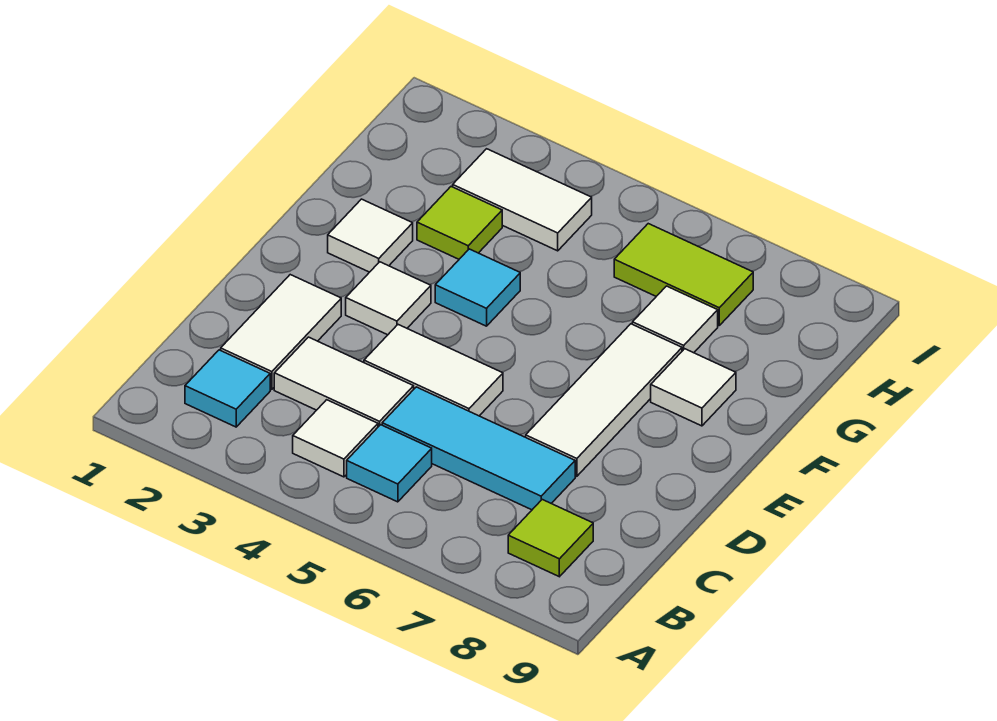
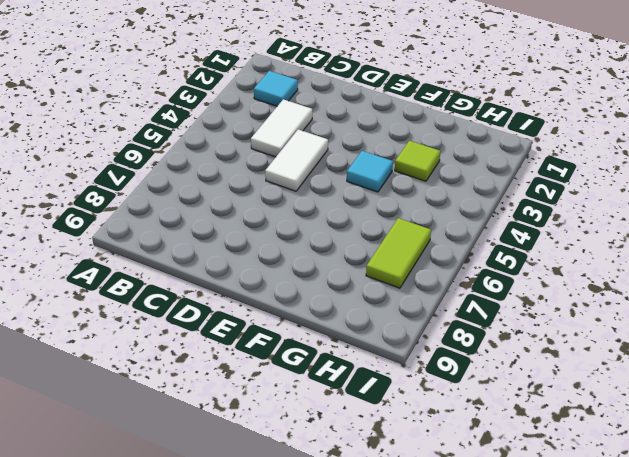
none -> white 1x1 tile [293,400,378,477]
none -> cyan 1x1 tile [347,425,432,502]
none -> lime 1x1 tile [508,500,593,577]

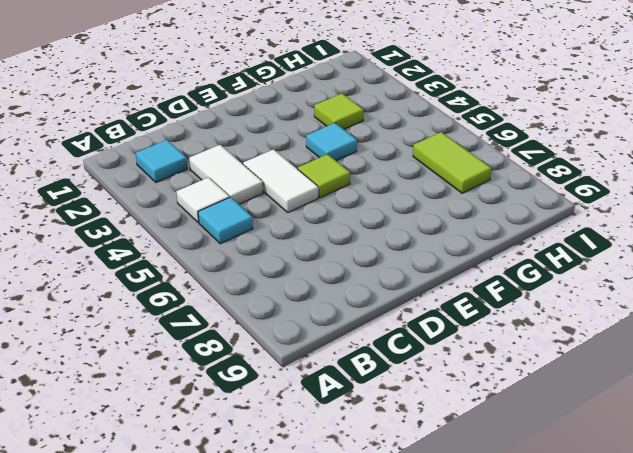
lime 1x1 tile [298,154,350,198] -> lime 1x1 tile moved to [508,500,593,577]
none -> white 1x2 tile [221,275,341,389]
none -> cyan 1x3 tile [382,387,575,510]
none -> white 1x3 tile [526,324,682,476]

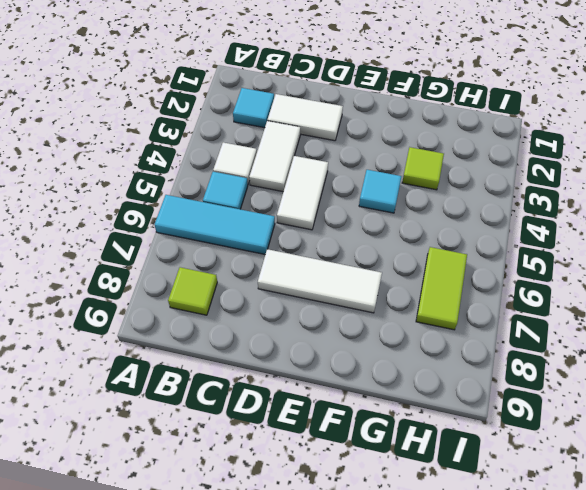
cyan 1x3 tile [155,195,275,254] -> cyan 1x3 tile turned to [382,387,575,510]
none -> white 1x1 tile [346,262,431,335]
none -> white 1x1 tile [328,199,413,272]
none -> white 1x1 tile [651,349,736,426]

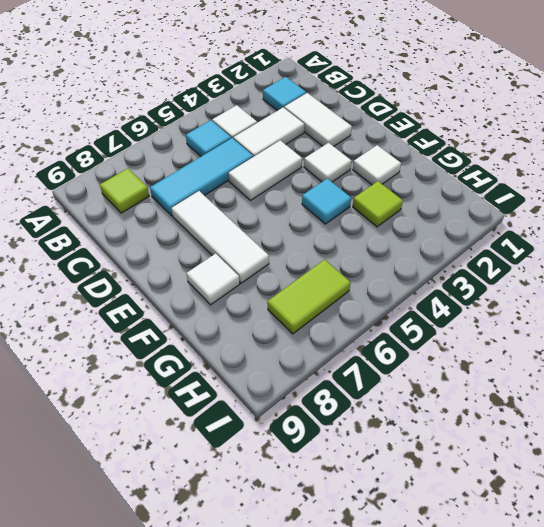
none -> white 1x1 tile [632,286,718,353]
none -> white 1x2 tile [453,149,592,251]

